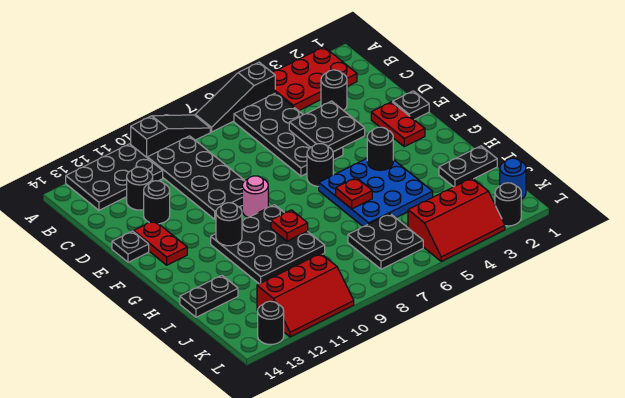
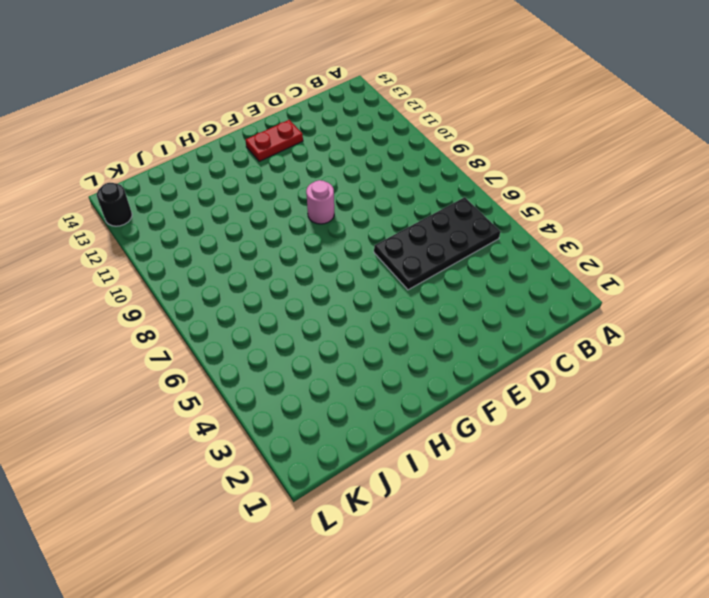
none -> red 2x3 plate [272,47,357,111]
none -> black 1x3 slope [195,62,275,132]
none -> black 1x3 slope [131,115,210,158]
none -> black 2x3 plate [66,144,163,210]

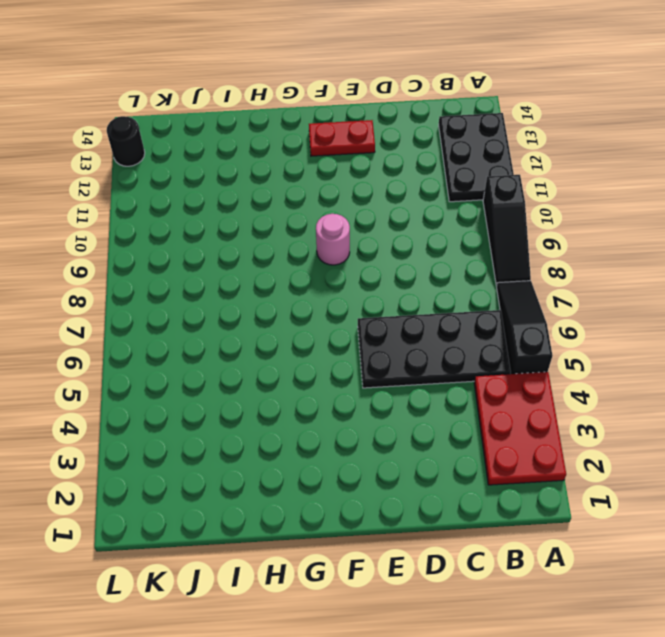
none -> black 2x4 plate [148,136,245,219]
none -> black 1x1 round brick [321,70,347,110]
none -> black 1x1 round brick [127,167,153,210]
none -> black 1x1 round brick [144,181,170,224]

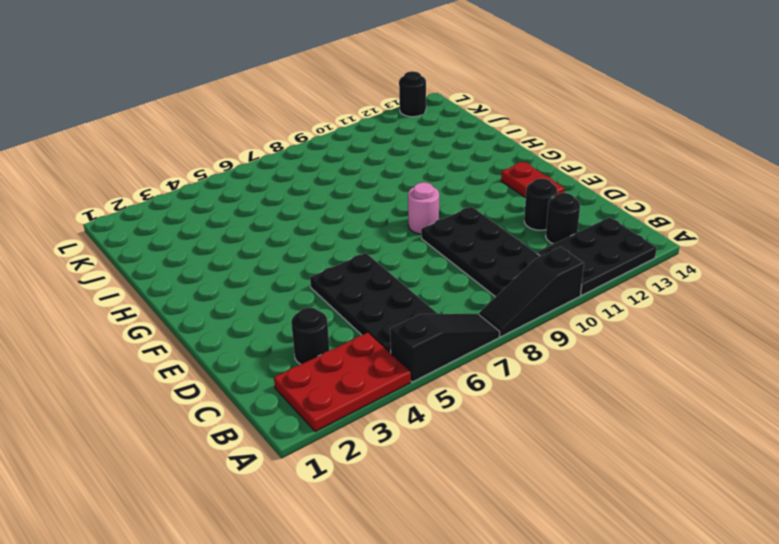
none -> black 1x1 plate [393,91,429,120]
none -> red 1x2 plate [371,102,425,147]
none -> black 1x1 plate [112,231,149,262]
none -> black 1x1 round brick [307,144,333,187]

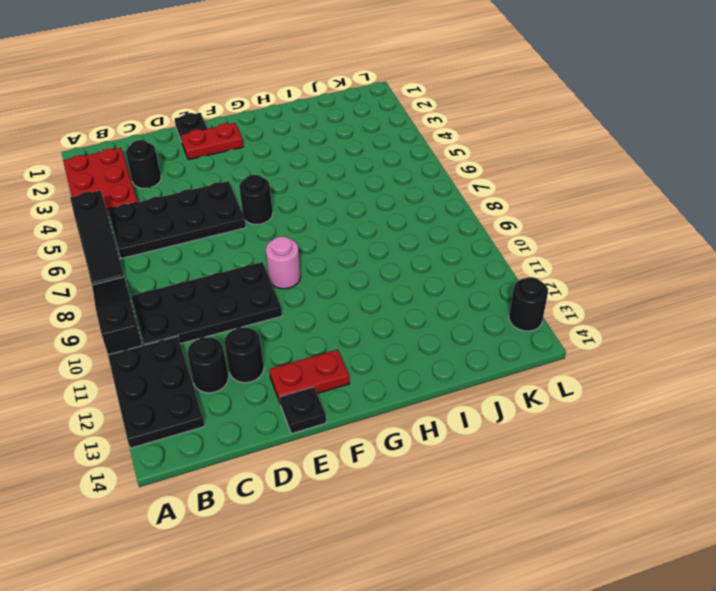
none -> blue 3x3 plate [319,159,433,227]
none -> black 3x3 plate [211,205,325,284]
none -> black 1x2 plate [439,146,497,187]
none -> black 1x2 plate [180,275,238,317]

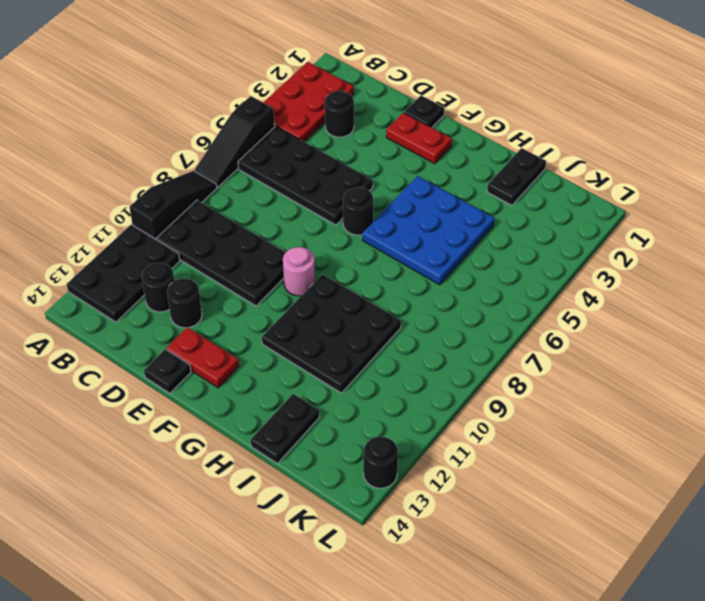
none -> black 2x2 plate [348,214,423,269]
none -> blue 1x1 round brick [500,158,526,199]
none -> red 2x3 slope [408,178,505,261]
none -> red 2x3 slope [257,253,354,337]

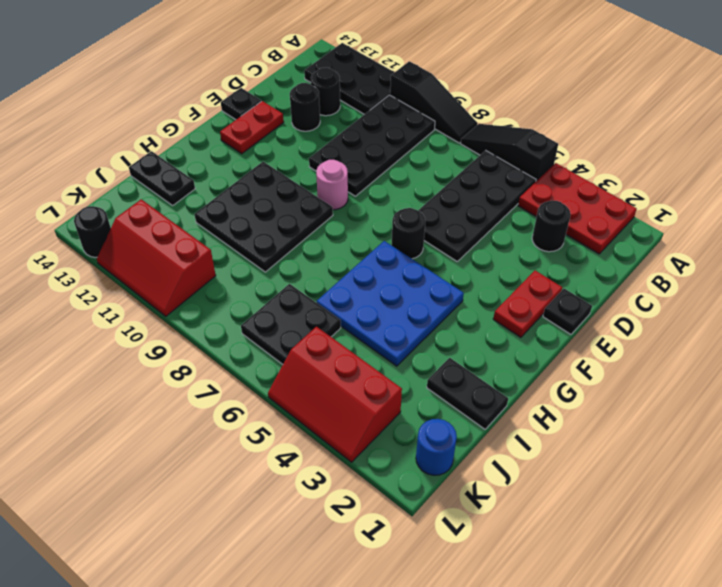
none -> black 1x1 round brick [495,183,521,226]
none -> black 2x2 plate [289,101,365,152]
none -> black 1x1 round brick [367,127,393,170]
none -> black 1x1 round brick [216,203,242,246]

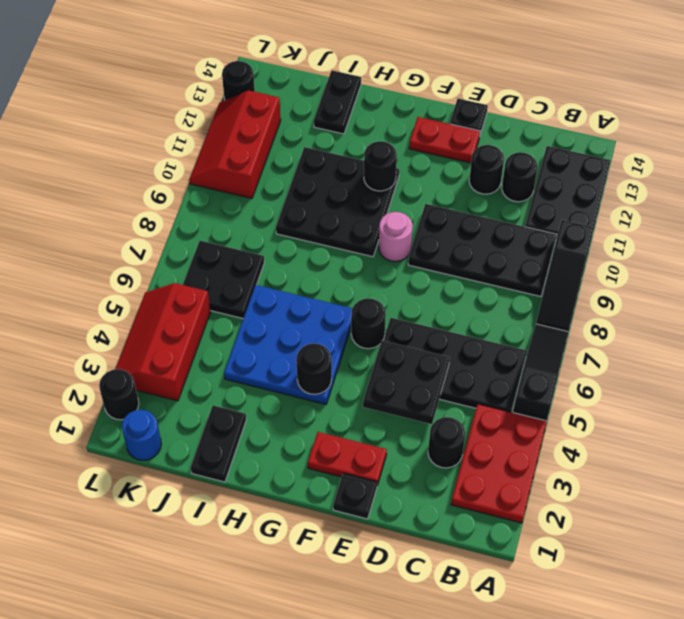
none -> red 1x1 plate [336,178,372,209]
none -> red 1x1 plate [271,210,308,241]

